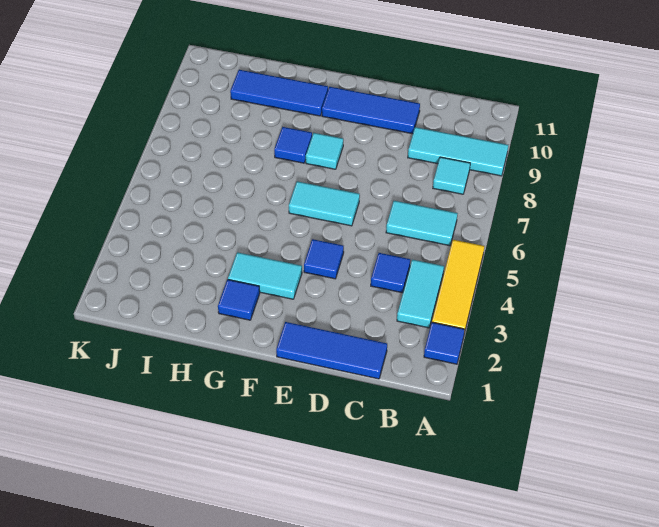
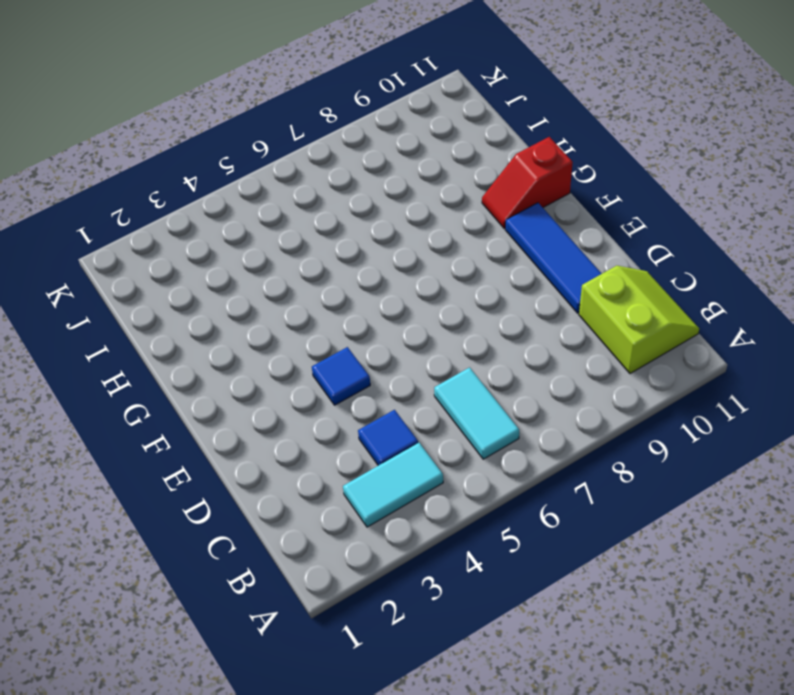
lime 2x2 slope [579,266,699,374] -> none
red 1x2 slope [482,137,573,228] -> blue 1x3 tile [230,70,328,116]
none -> blue 1x1 tile [424,322,465,364]
none -> yellow 1x3 tile [432,240,484,332]
none -> cyan 1x3 tile [408,127,508,176]

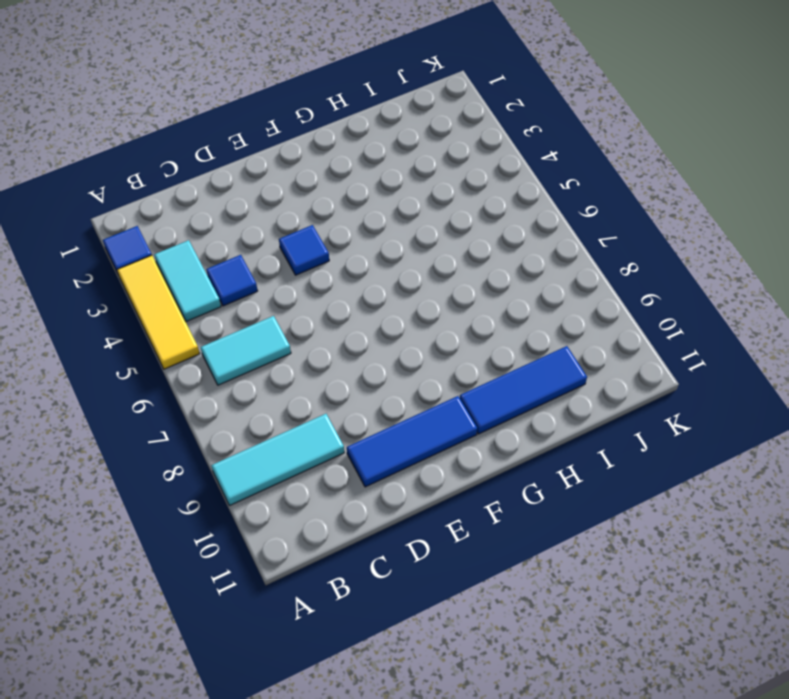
none -> cyan 1x1 tile [433,157,470,194]
none -> blue 1x3 tile [276,322,387,379]
none -> cyan 1x2 tile [289,181,360,226]

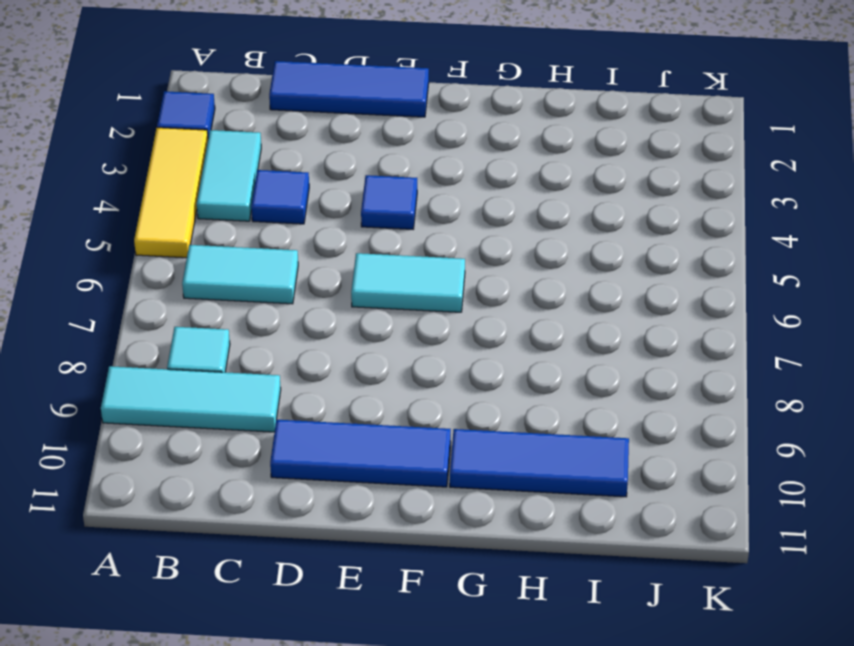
none -> cyan 1x2 tile [228,252,302,299]
none -> cyan 1x1 tile [306,133,343,169]
none -> blue 1x1 tile [218,280,260,320]

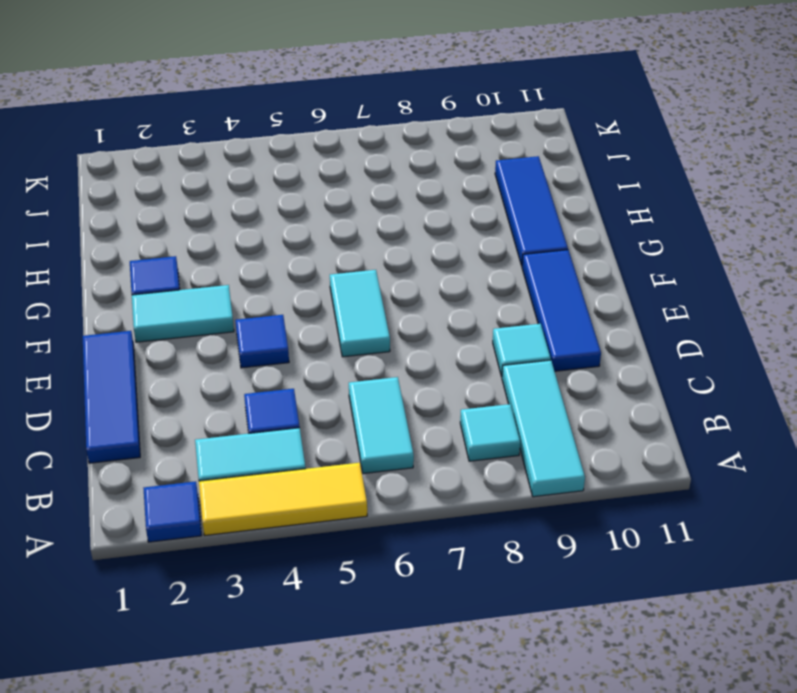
cyan 1x1 tile [493,324,551,377] -> cyan 1x1 tile moved to [306,133,343,169]
cyan 1x2 tile [132,285,234,342] -> cyan 1x2 tile turned to [228,252,302,299]
none -> blue 1x1 tile [274,127,312,163]

